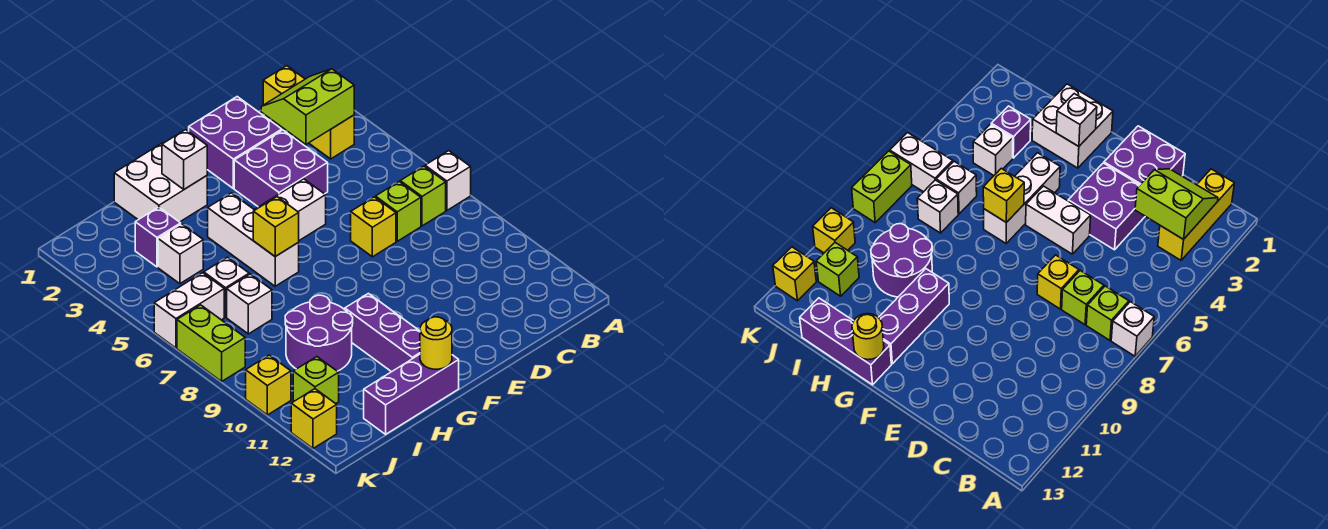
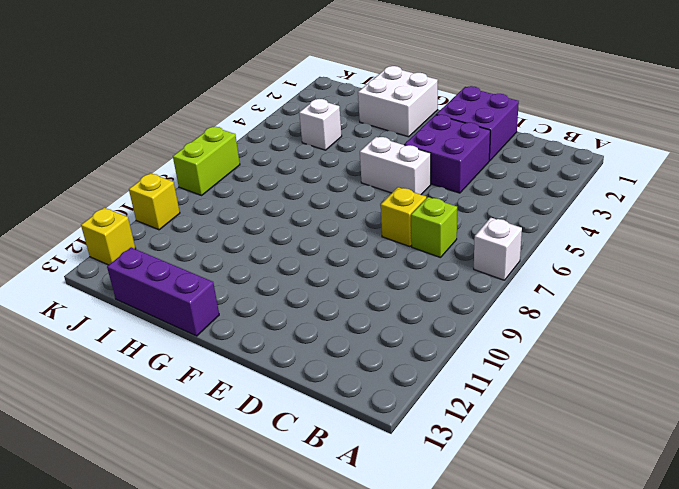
none -> yellow 1x3 brick [263,66,354,159]
none -> lime 1x1 brick [400,166,446,226]
none -> white 1x3 brick [208,193,299,286]

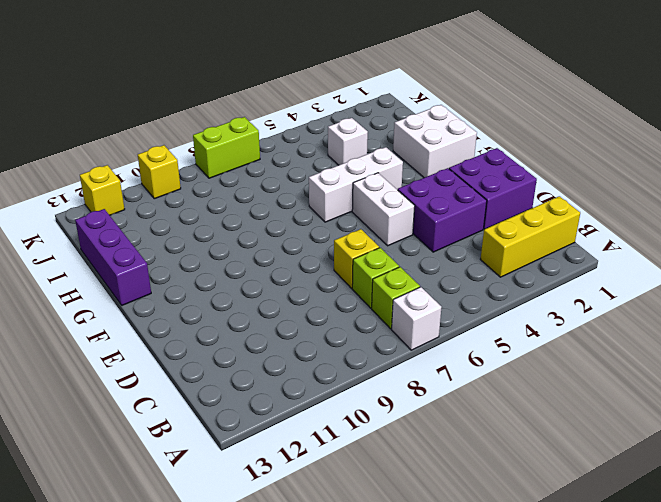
none -> purple 1x3 brick [345,294,420,372]
none -> purple 2x2 round brick [285,295,353,371]
none -> purple 1x1 brick [135,207,181,267]

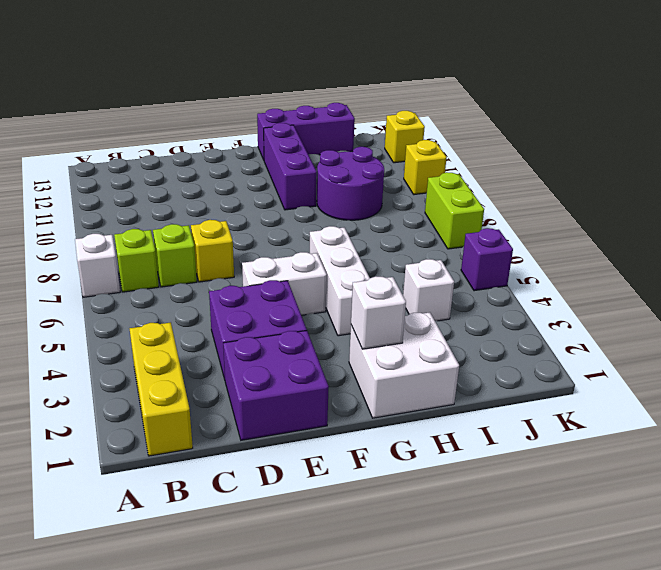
purple 1x1 brick [461,228,513,291] -> purple 1x1 brick moved to [135,207,181,267]
none -> white 1x1 brick [204,257,249,317]
none -> white 1x1 brick [227,274,272,334]
none -> white 1x2 brick [154,273,224,348]

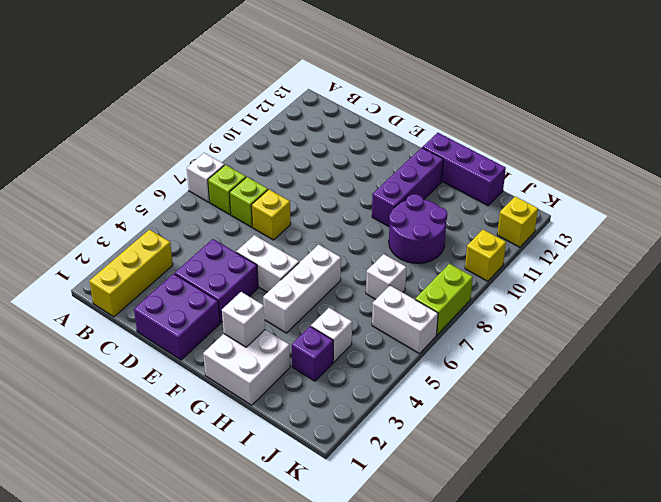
none -> white 1x1 brick [204,257,249,317]
none -> lime 1x1 brick [293,357,339,404]
none -> lime 2x2 slope [261,69,354,144]

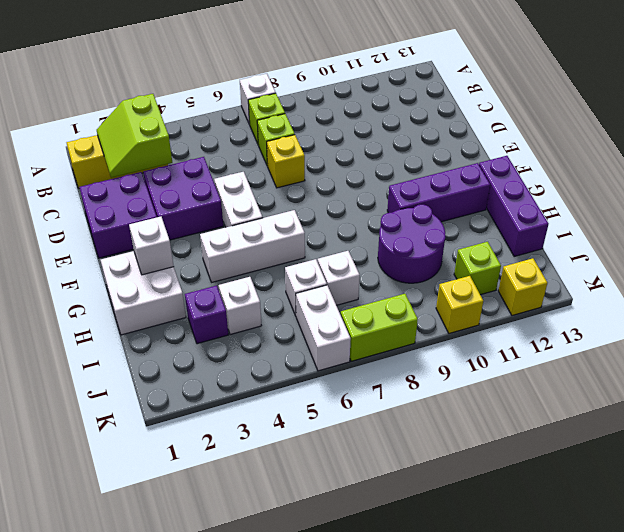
none -> yellow 1x1 brick [253,197,299,256]
none -> yellow 1x1 round brick [420,317,452,369]

